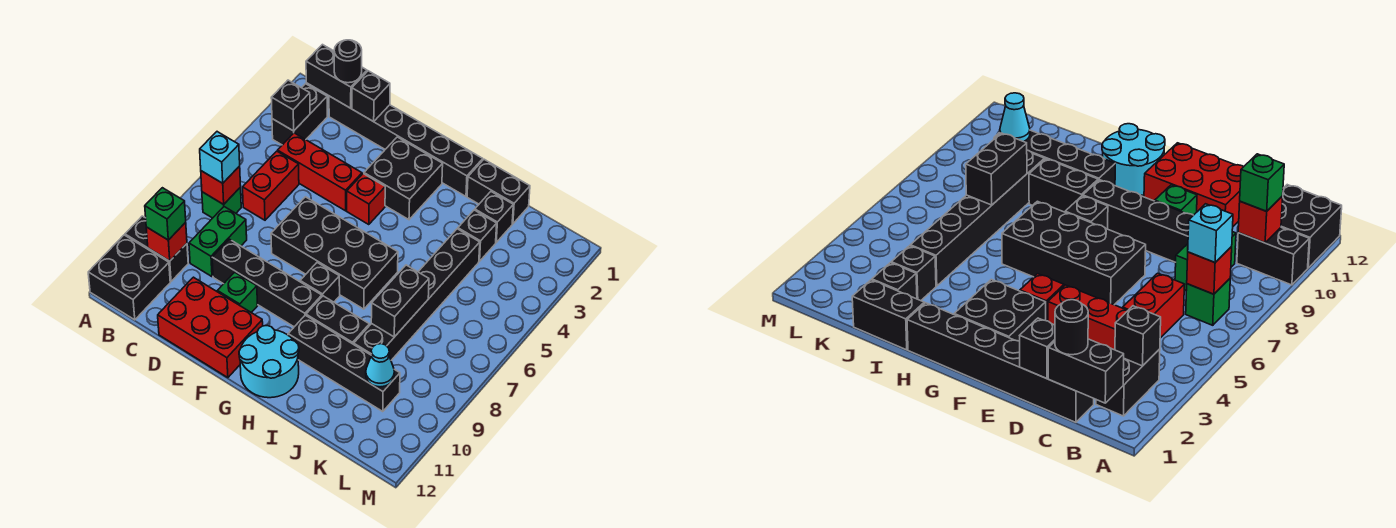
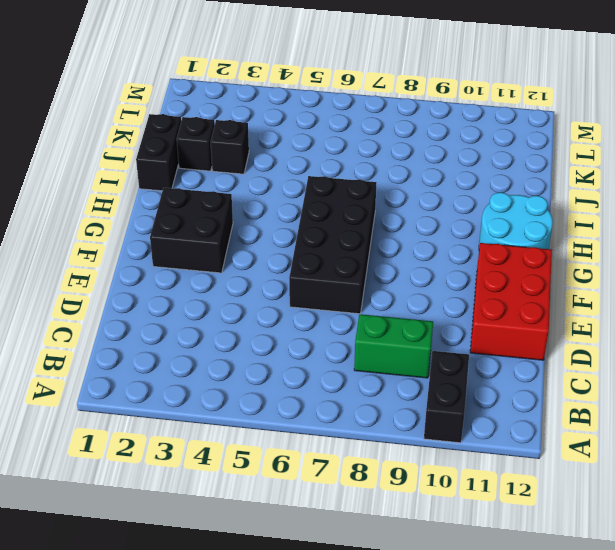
none -> black 2x2 brick [88,235,170,320]
none -> black 1x2 brick [272,84,327,145]
none -> green 1x1 brick [202,187,241,218]
none -> black 1x6 brick [329,96,483,196]

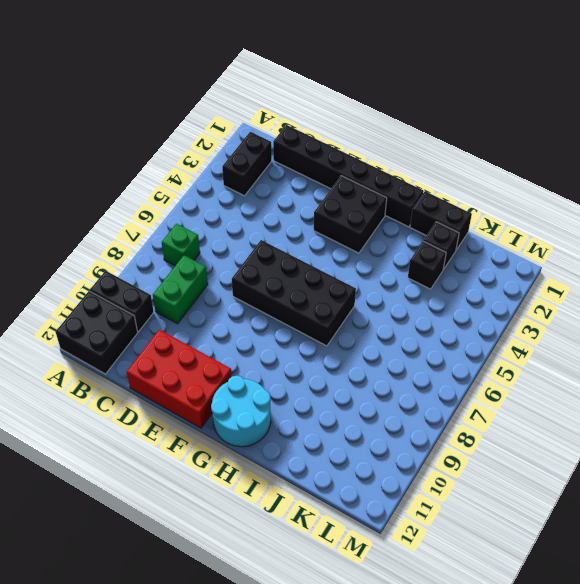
none -> red 1x3 brick [278,133,362,211]
none -> red 1x2 brick [243,151,299,220]
none -> black 1x4 brick [212,239,322,327]
none -> green 1x1 brick [217,272,258,313]

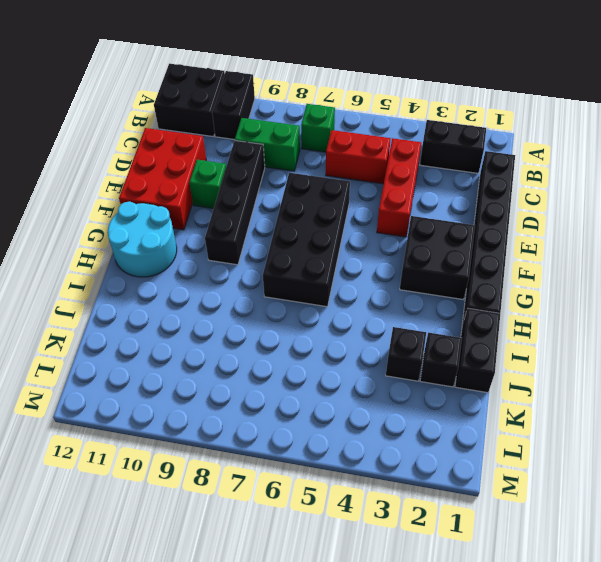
none -> red 1x1 brick [347,174,385,225]
none -> black 1x1 brick [300,263,340,302]
none -> black 1x2 brick [306,296,369,344]
none -> black 1x4 brick [288,315,400,412]

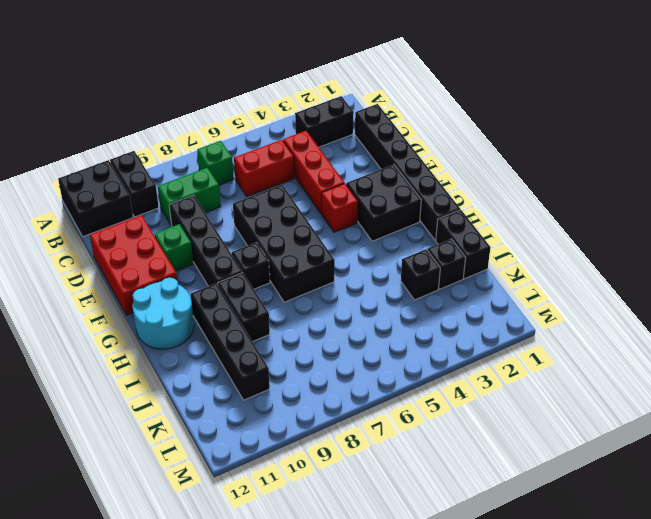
none -> black 1x6 brick [354,229,480,360]
none -> black 1x2 brick [306,45,367,108]
none -> black 1x1 brick [271,80,310,131]
none -> red 1x1 brick [201,166,241,204]

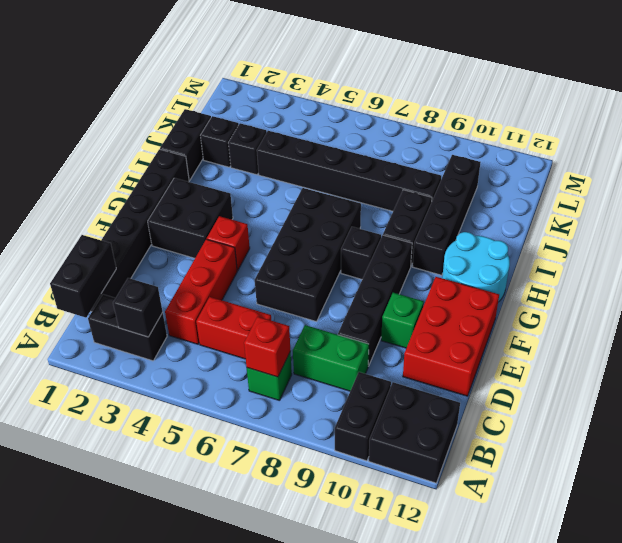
none -> red 1x1 brick [146,223,187,261]
none -> black 1x1 brick [352,71,390,122]
none -> black 1x2 brick [371,265,429,337]
none -> cyan 1x1 cone [366,344,394,387]

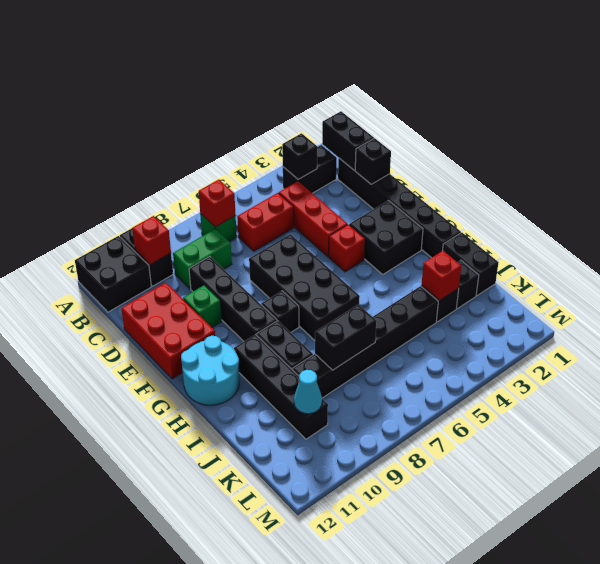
red 1x1 brick [422,251,461,301] -> none
none -> cyan 1x1 brick [200,132,240,183]
none -> green 1x1 brick [145,188,186,240]
none -> black 1x1 round brick [334,40,362,83]

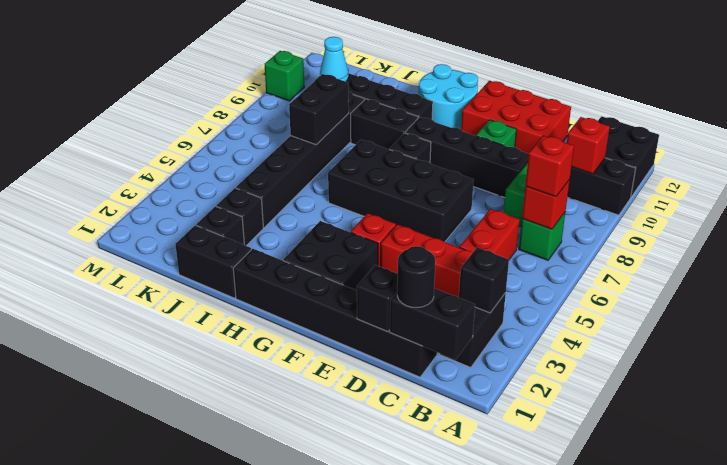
red 1x1 brick [525,135,574,197] -> cyan 1x1 brick [200,132,240,183]
green 1x1 brick [265,51,304,101] -> green 1x1 brick moved to [145,188,186,240]

